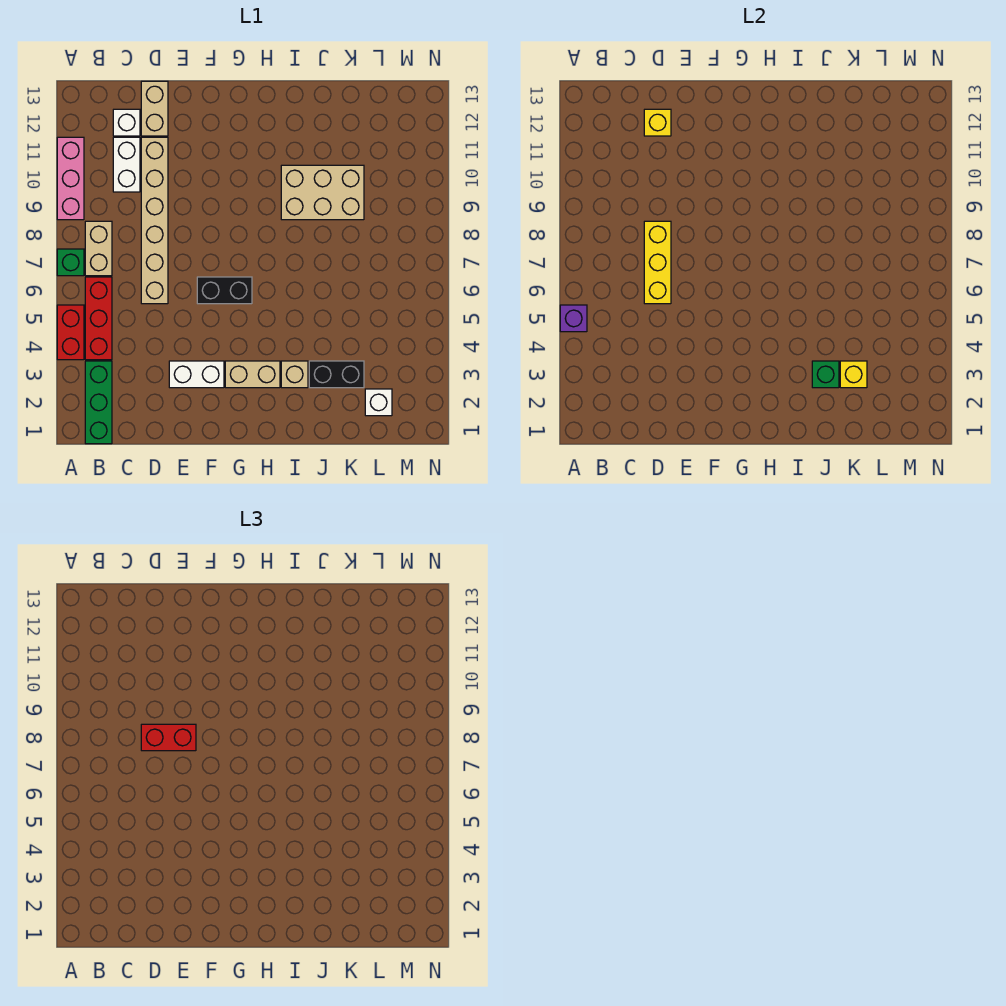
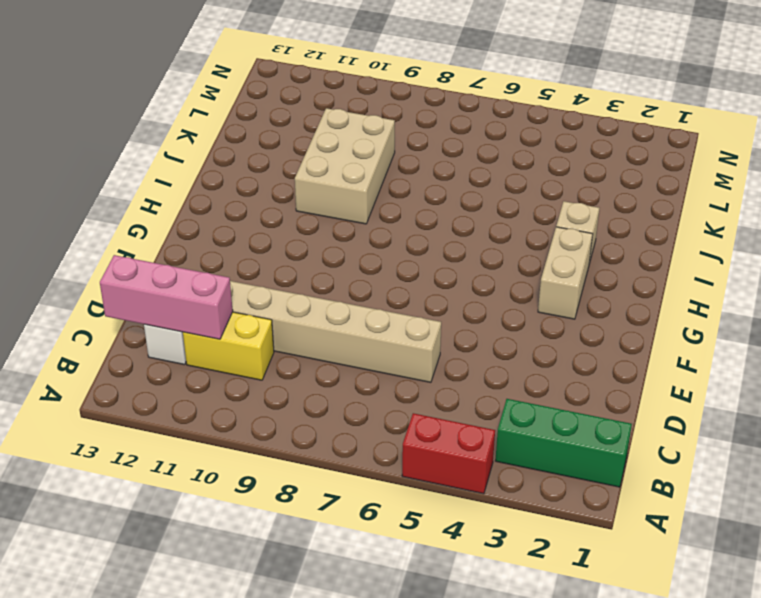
yellow 1x2 brick [183,312,274,380] -> white 1x2 brick [113,137,140,192]
pink 1x3 brick [100,255,233,339] -> pink 1x3 brick moved to [57,137,84,220]
none -> green 1x1 brick [57,249,84,276]
none -> red 1x3 brick [85,277,112,360]
none -> tan 1x2 brick [85,221,112,276]

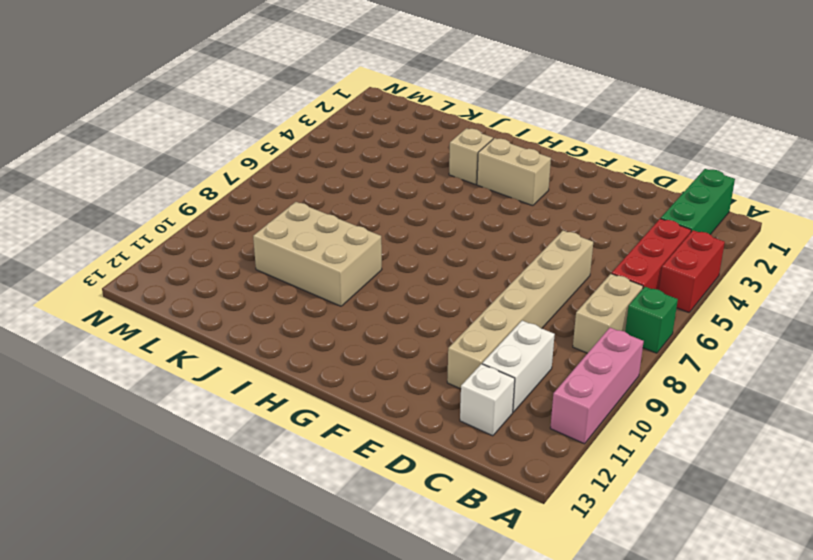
none -> tan 1x2 brick [141,81,168,136]
none -> white 1x2 brick [169,361,224,388]
none -> black 1x2 brick [197,277,252,304]

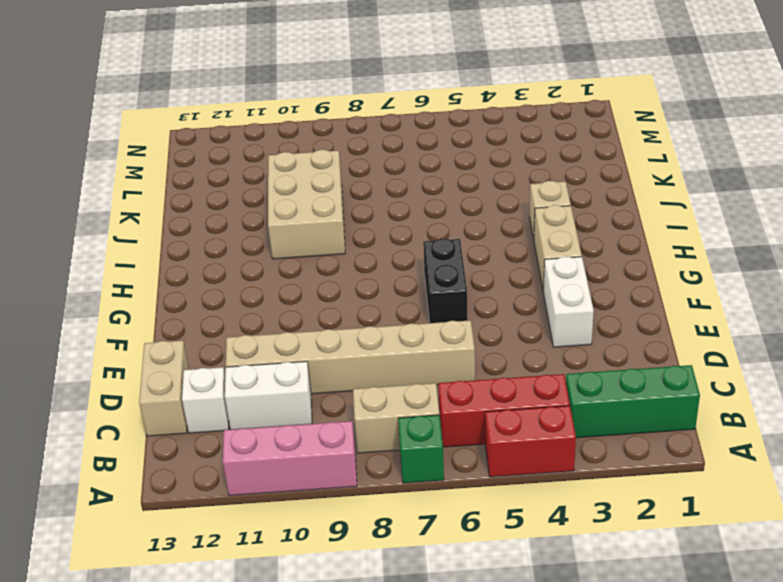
tan 1x2 brick [139,341,189,436] -> tan 1x2 brick turned to [141,81,168,136]
none -> black 1x2 brick [309,361,364,388]
none -> white 1x1 brick [365,389,392,416]
none -> purple 1x1 brick [560,305,587,332]

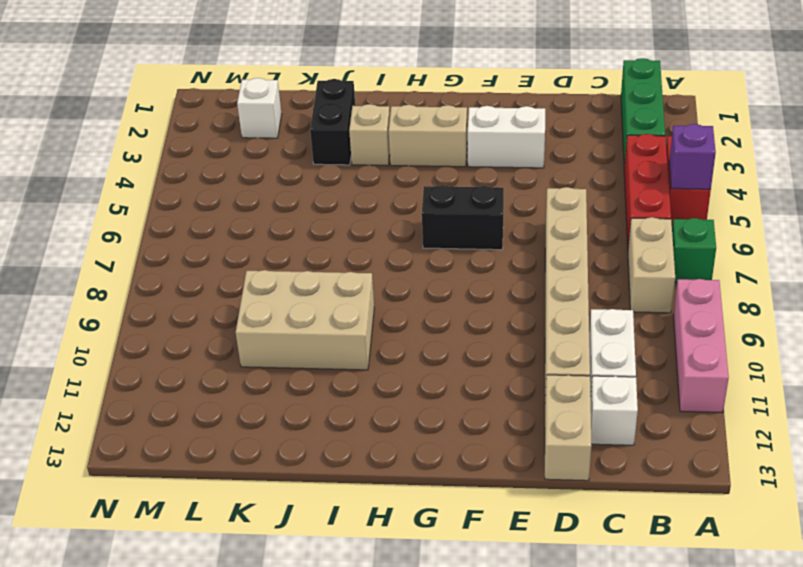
black 1x2 brick [310,79,355,165] -> black 1x2 brick turned to [309,361,364,388]
none -> yellow 1x3 brick [644,221,671,304]
none -> yellow 1x1 brick [644,109,671,136]
none -> green 1x1 brick [812,361,839,388]

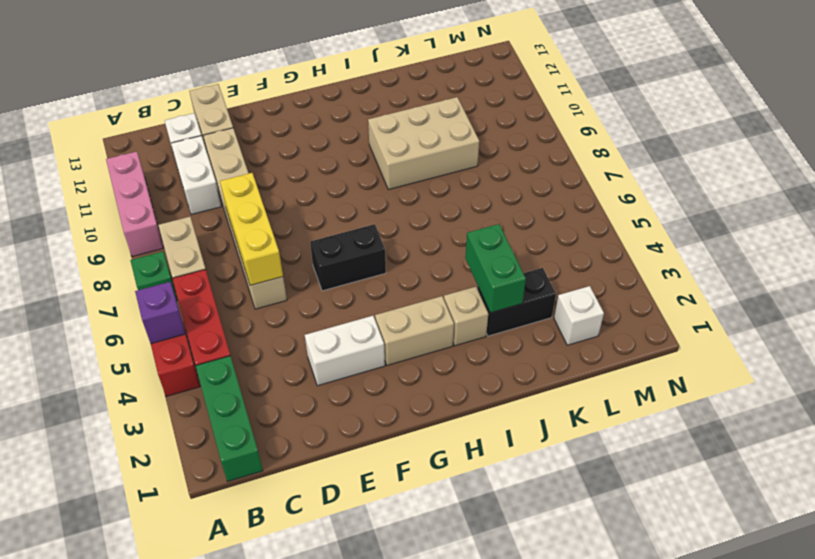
green 1x2 brick [465,224,526,313] -> green 1x1 brick [812,361,839,388]
none -> yellow 1x1 brick [644,109,671,136]
none -> yellow 1x1 brick [840,361,867,388]
none -> red 1x2 brick [141,724,196,751]

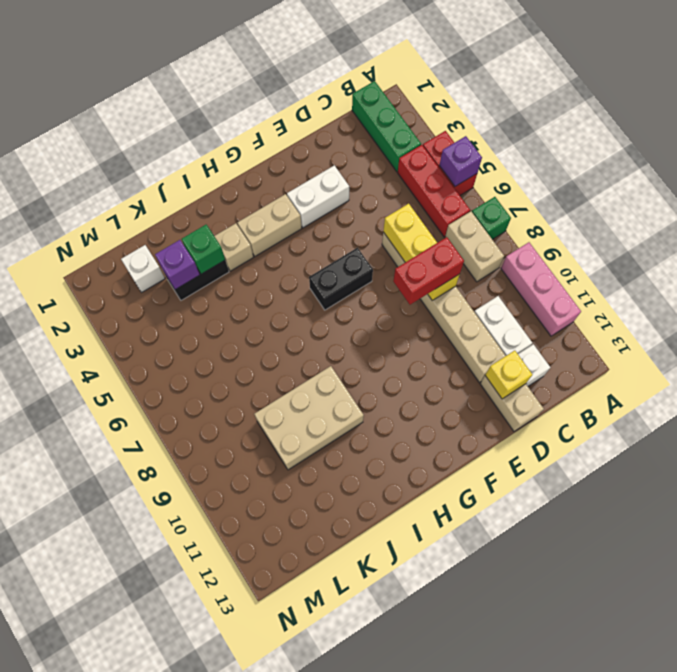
purple 1x1 brick [155,240,200,289] -> yellow 1x1 brick [840,361,867,388]

